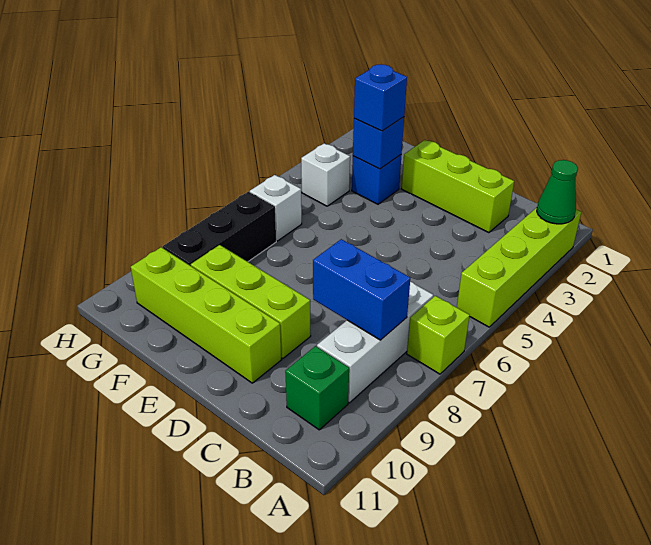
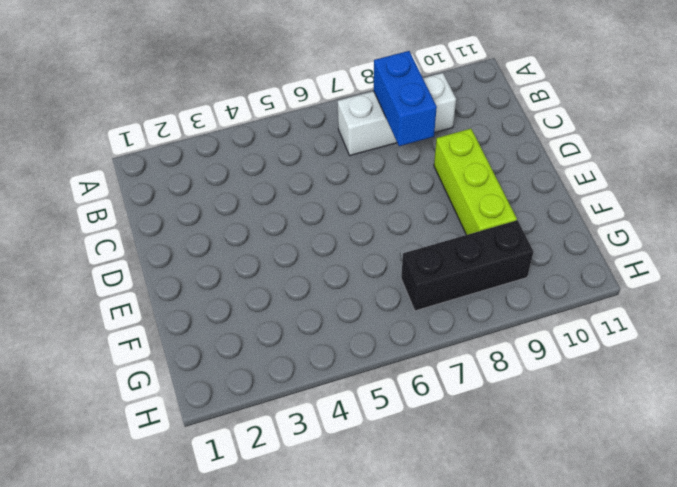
none -> lime 1x4 brick [457,208,581,327]
none -> lime 1x1 brick [407,296,470,374]
none -> green 1x1 brick [285,346,349,430]

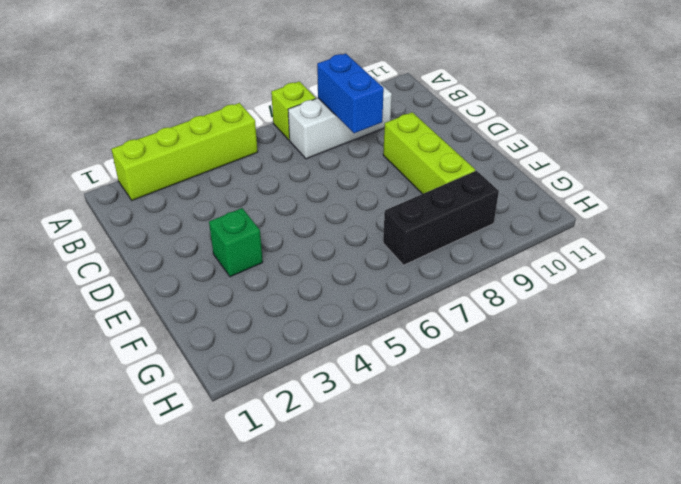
green 1x1 brick [209,208,263,277] -> green 1x1 brick moved to [285,346,349,430]
none -> lime 1x3 brick [401,140,514,233]
none -> lime 1x4 brick [131,247,282,383]
none -> blue 1x1 brick [352,155,401,204]

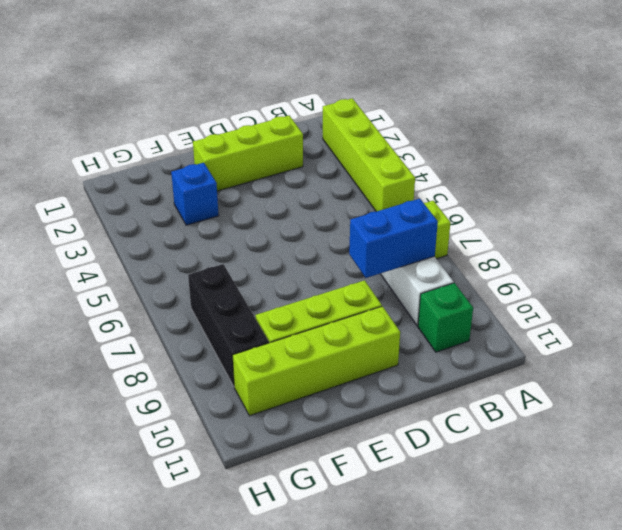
none -> white 1x1 brick [301,143,350,206]
none -> white 1x1 brick [250,175,302,241]
none -> green 1x1 cone [537,160,578,224]

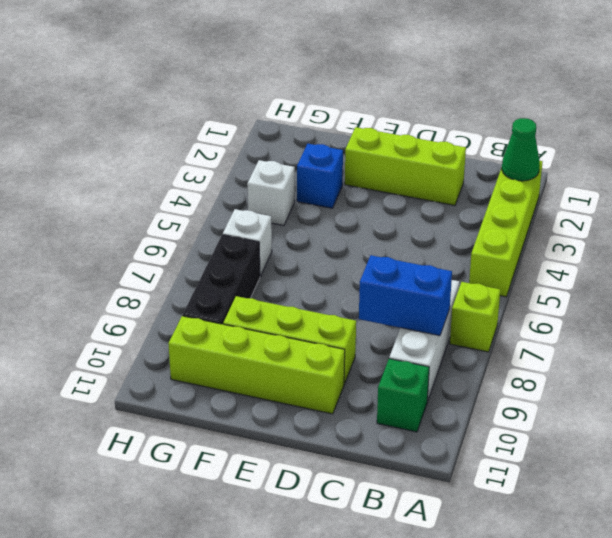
none -> blue 1x1 brick [353,117,404,169]
none -> blue 1x1 brick [354,65,407,131]

